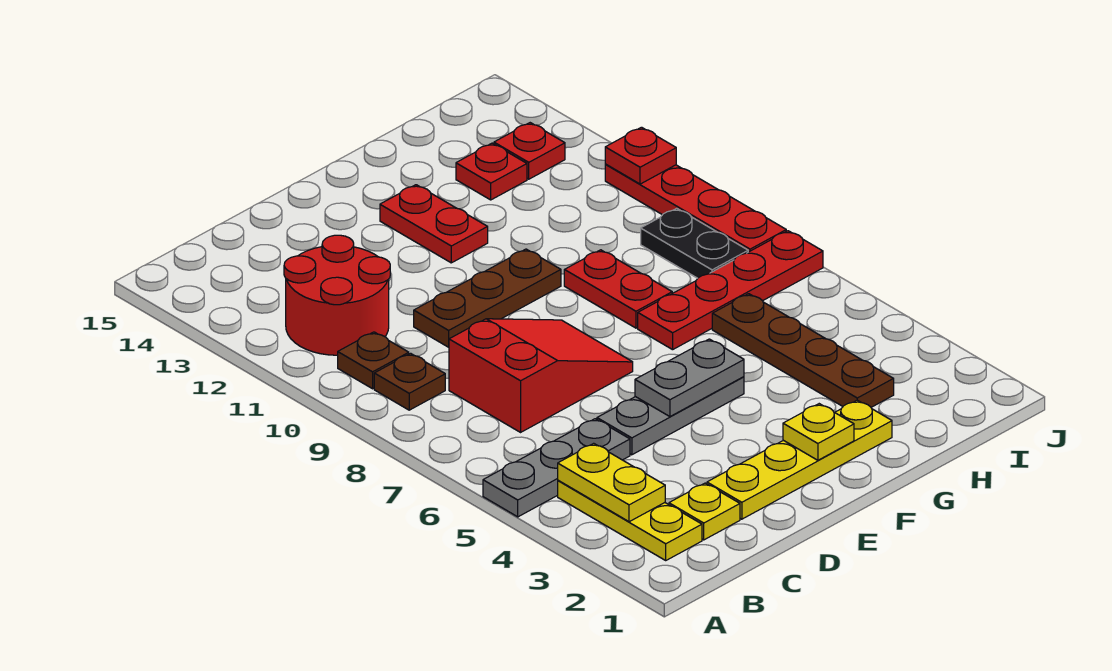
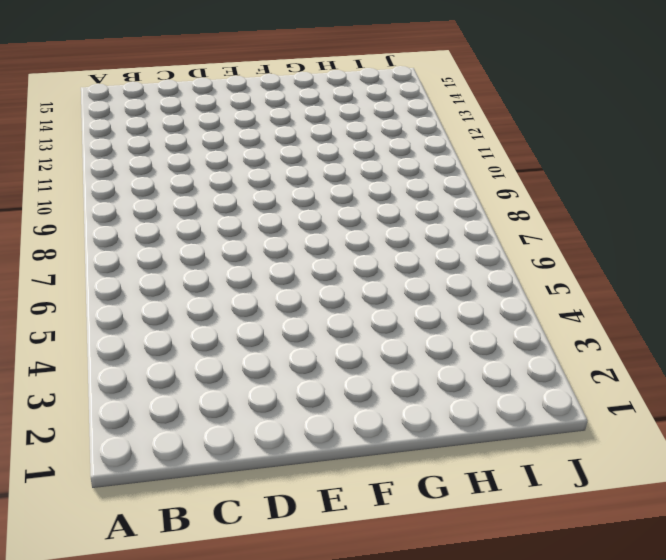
none -> grey 1x3 plate [483,419,630,517]
none -> yellow 1x3 plate [558,480,702,560]
none -> brown 1x1 plate [374,353,445,410]

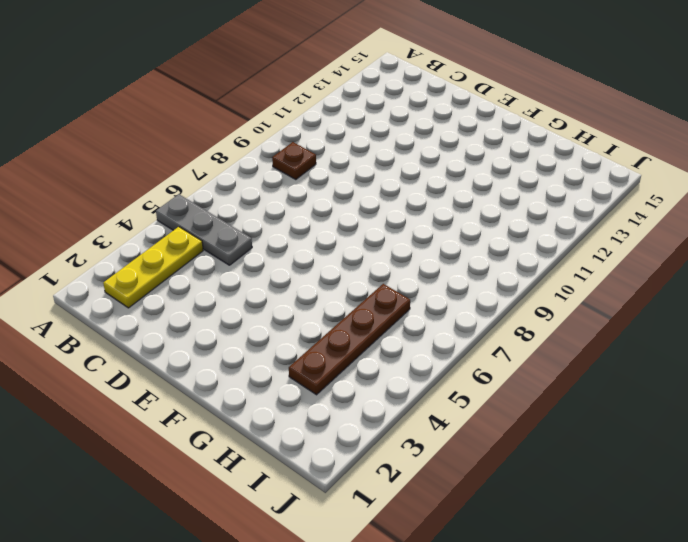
none -> brown 1x1 plate [338,332,409,389]
none -> red 2x2 round brick [284,235,390,355]
none -> yellow 1x1 plate [669,483,740,540]

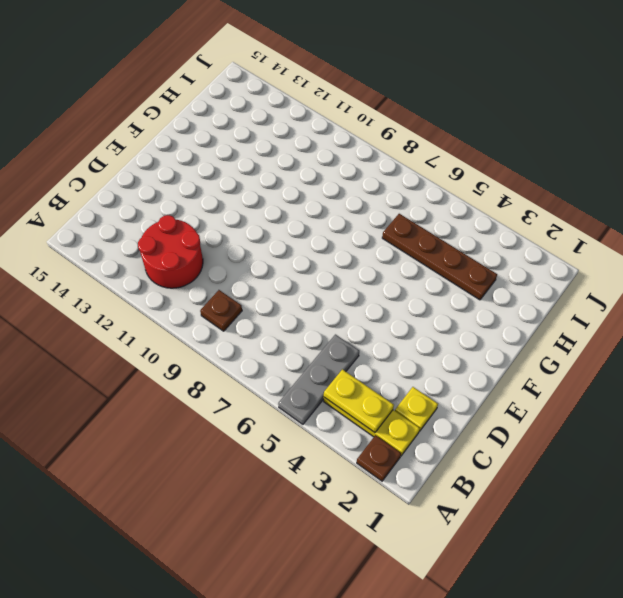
brown 1x1 plate [357,435,401,481] -> brown 1x1 plate moved to [338,332,409,389]
none -> red 2x3 slope [449,319,633,432]
none -> yellow 1x4 plate [707,400,892,519]
none -> grey 1x3 plate [597,377,744,455]

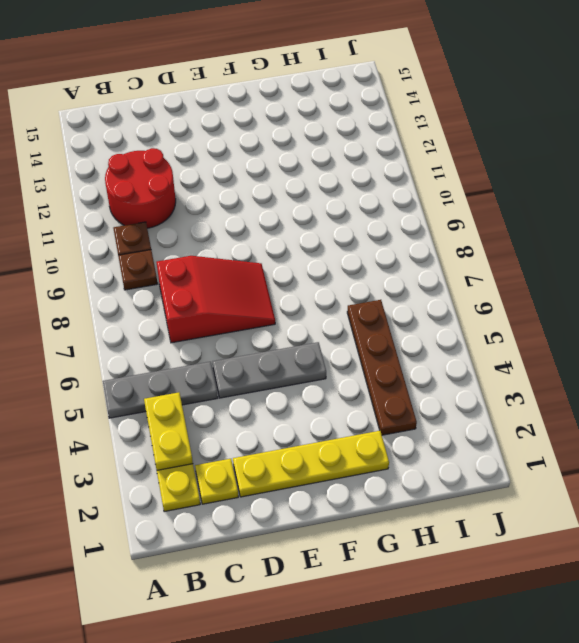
none -> brown 1x3 plate [414,249,561,347]
none -> red 1x2 plate [380,185,488,263]
none -> red 1x4 plate [638,231,823,350]

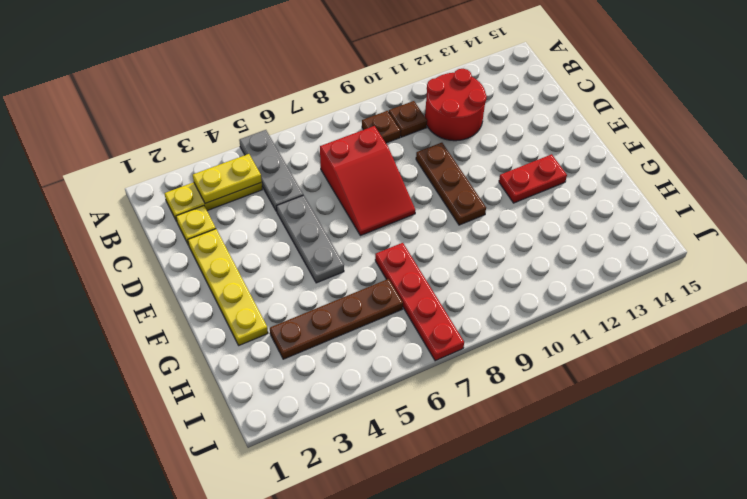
none -> red 1x2 plate [564,250,672,328]
none -> red 1x1 plate [456,143,527,200]
none -> black 1x2 plate [641,208,748,278]

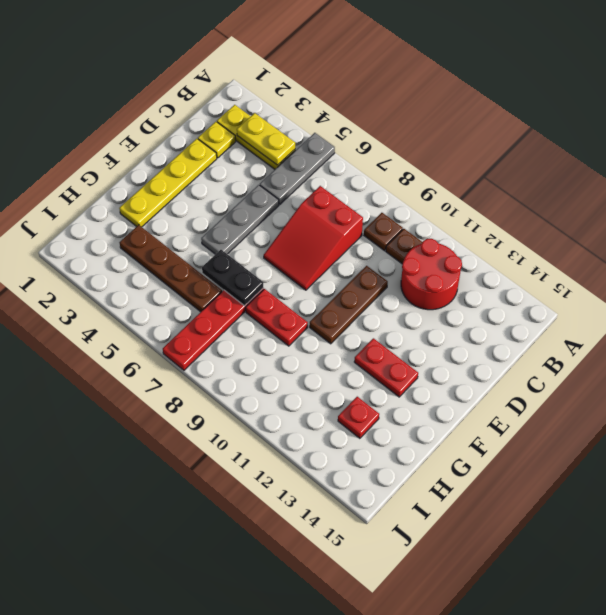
black 1x2 plate [202,250,263,306] -> black 1x2 plate moved to [641,208,748,278]
none -> red 1x1 plate [494,123,565,179]
none -> red 1x4 plate [605,165,786,252]
none -> grey 1x2 plate [635,339,744,417]

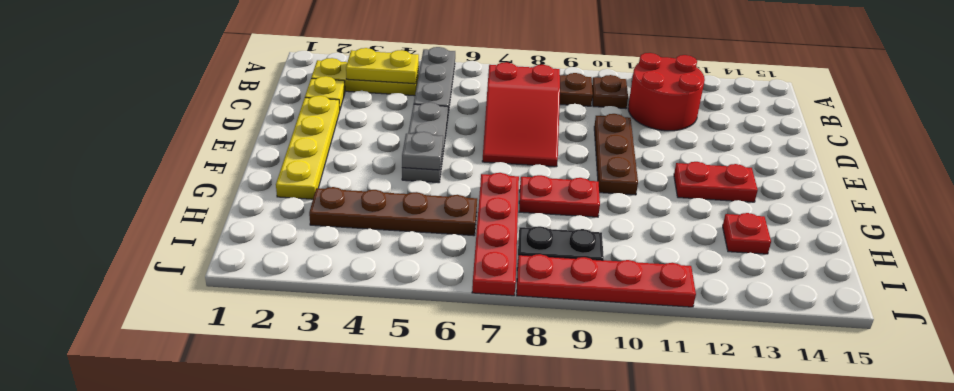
grey 1x1 plate [402,132,443,170] -> grey 1x2 plate [635,339,744,417]
none -> red 1x1 plate [494,123,565,179]
none -> yellow 1x1 plate [783,404,854,460]
none -> red 1x1 plate [605,127,676,184]

